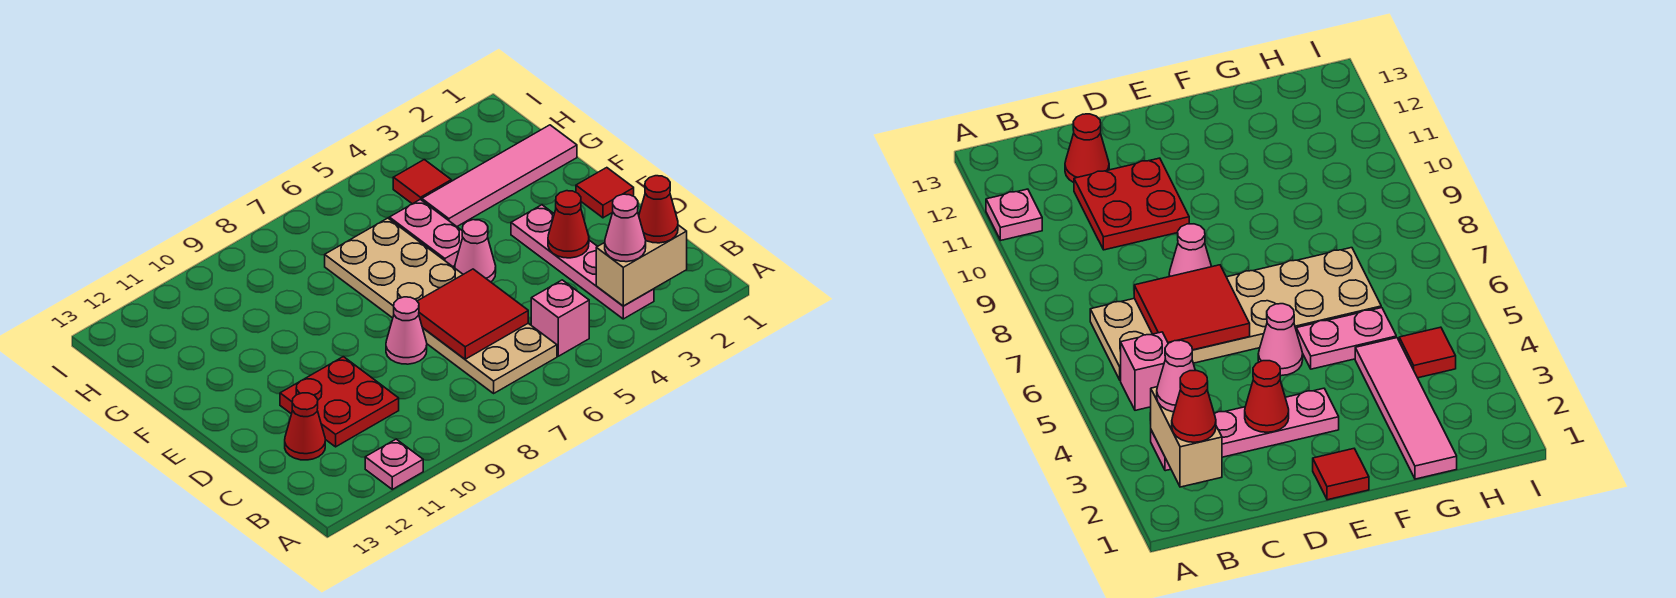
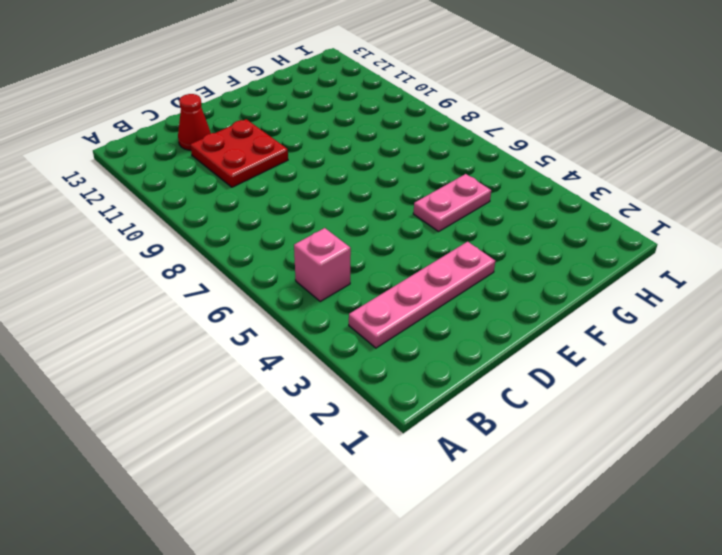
none -> pink 1x1 plate [365,439,423,489]
none -> tan 2x6 plate [325,218,557,393]
none -> pink 1x1 cone [386,297,427,364]

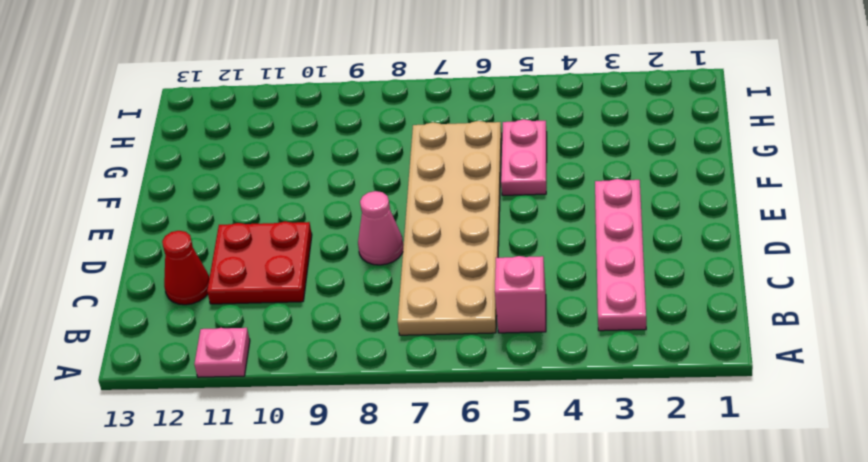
none -> red 1x1 tile [576,168,634,218]
none -> pink 1x1 cone [455,220,496,282]
none -> pink 1x4 tile [422,125,577,226]

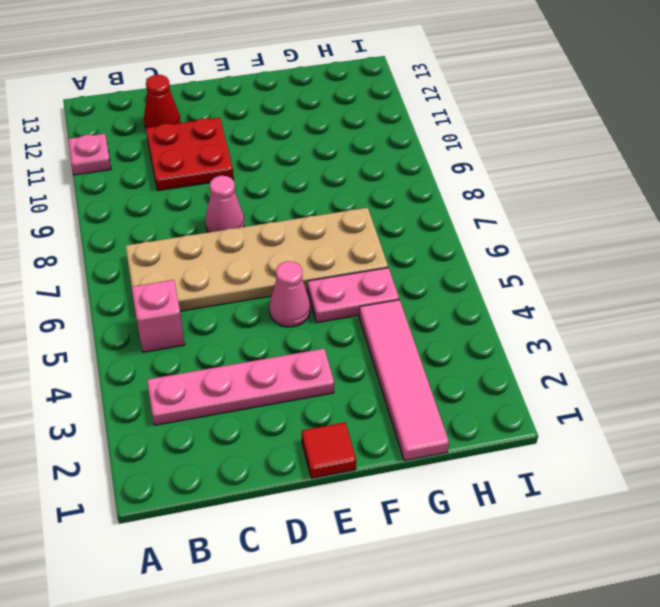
none -> red 1x1 tile [393,160,451,204]
none -> tan 1x2 brick [596,225,687,306]
none -> red 2x2 tile [417,269,528,359]

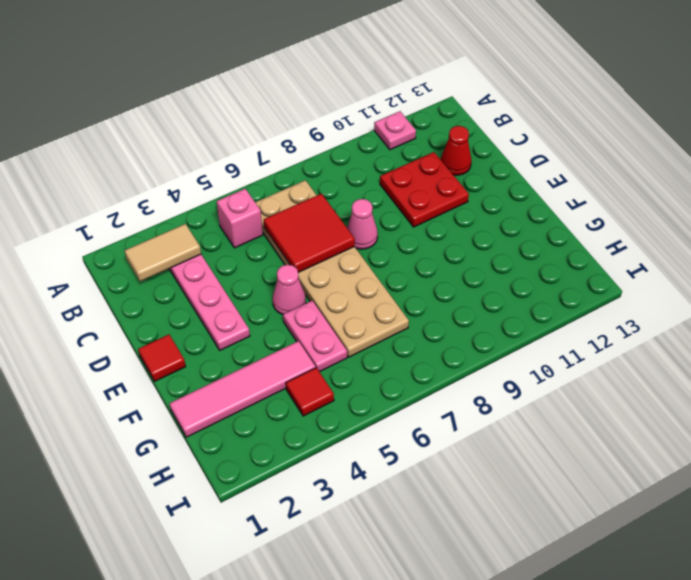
tan 1x2 tile [125,224,201,281] -> tan 1x2 brick [596,225,687,306]
none -> red 1x1 cone [548,191,589,258]
none -> red 1x1 cone [639,176,678,243]
none -> pink 1x1 cone [605,194,646,262]

